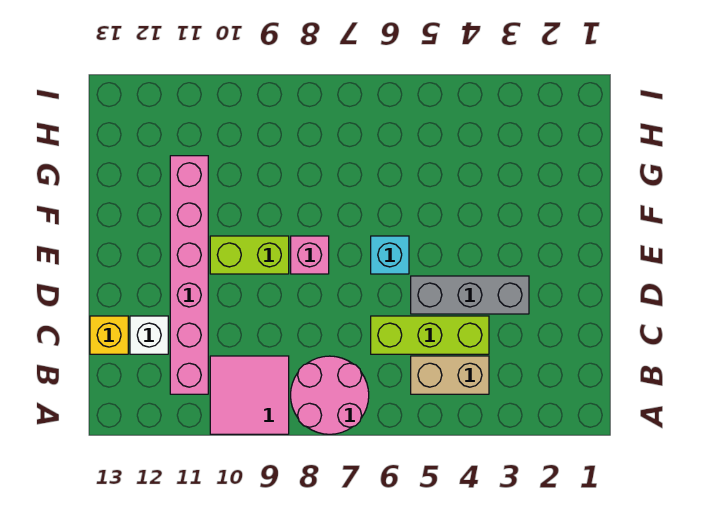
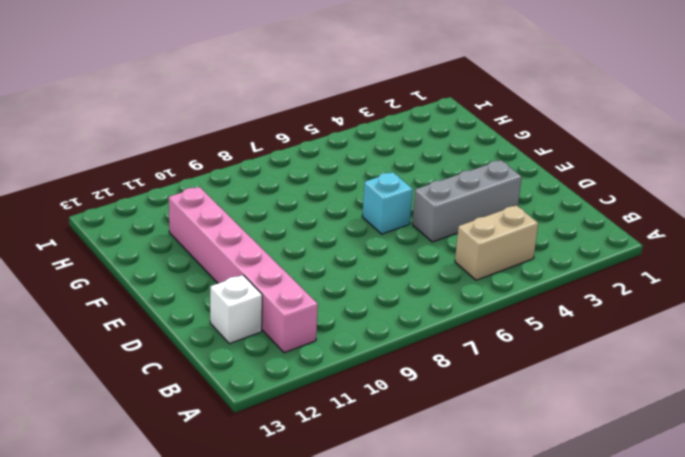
none -> pink 2x2 round brick [291,356,369,434]
none -> pink 2x2 tile [210,356,289,434]

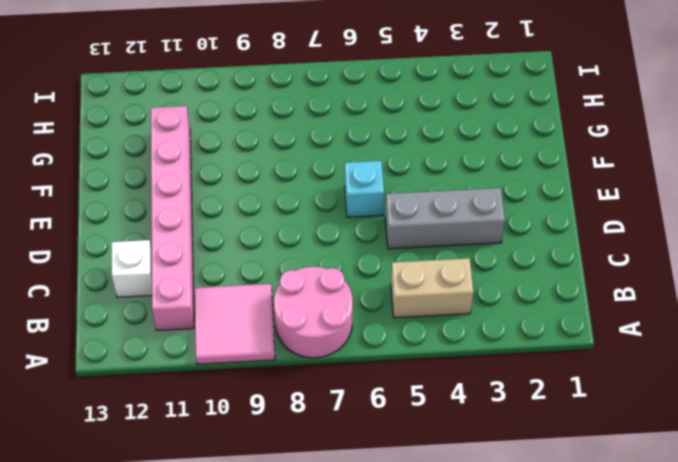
none -> lime 1x3 brick [371,316,489,354]
none -> yellow 1x1 brick [90,316,128,354]

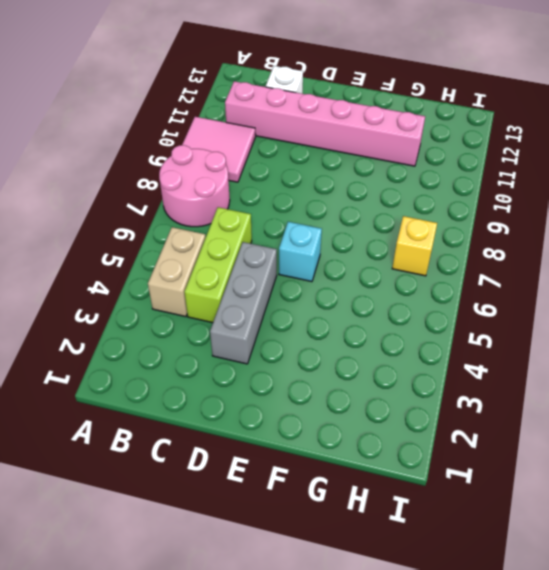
yellow 1x1 brick [392,216,437,276] -> yellow 1x1 brick moved to [90,316,128,354]
none -> pink 1x1 brick [291,236,329,274]
none -> lime 1x2 brick [210,236,289,274]

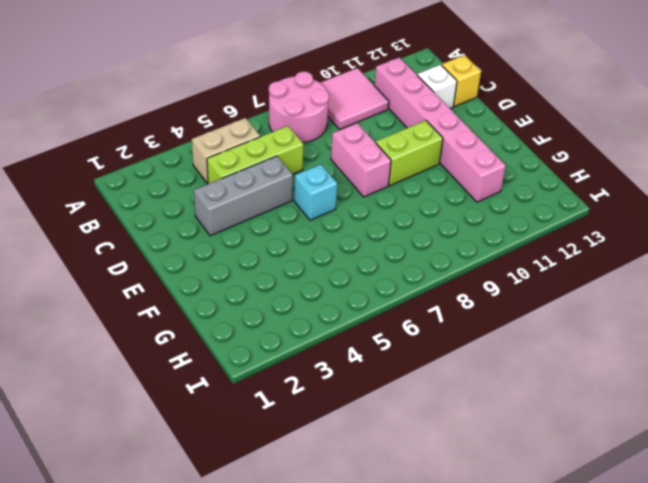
pink 1x2 brick [331,123,391,197] -> pink 1x1 brick [291,236,329,274]

